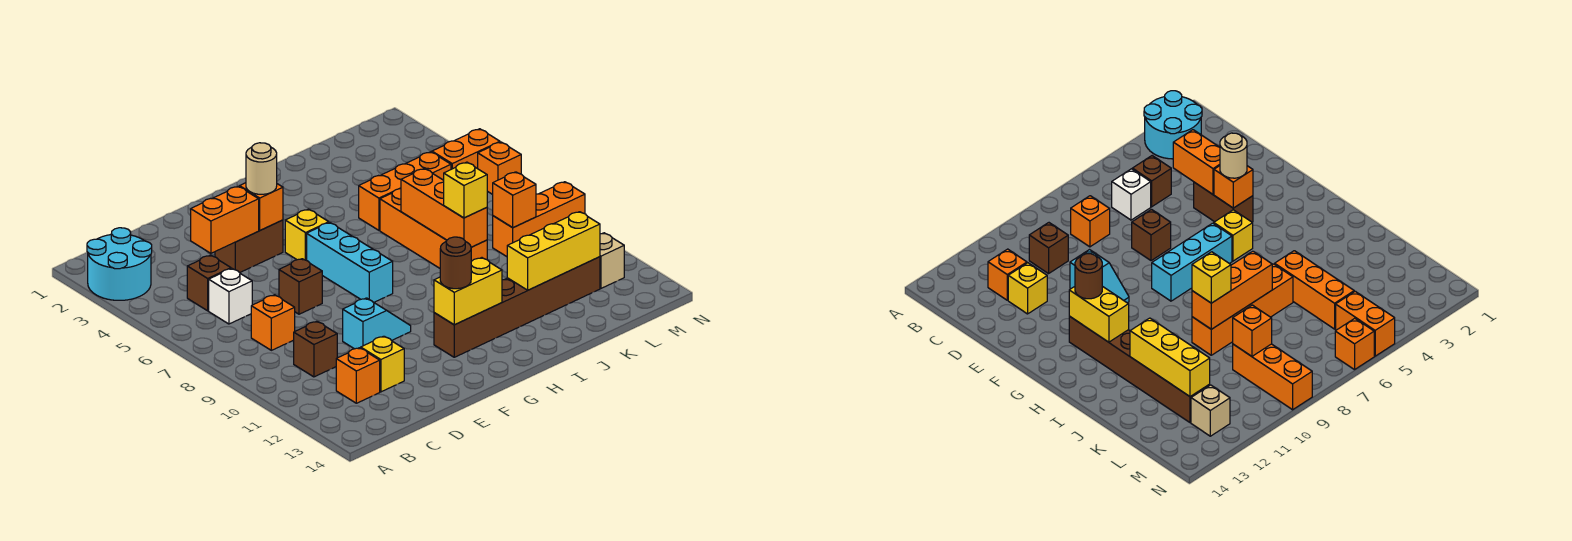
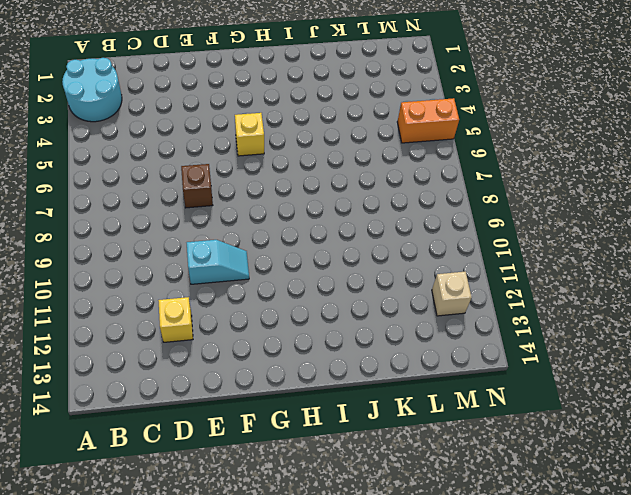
none -> brown 1x1 brick [187,255,231,311]
none -> white 1x1 brick [209,269,252,324]
none -> orange 1x1 brick [251,295,295,350]

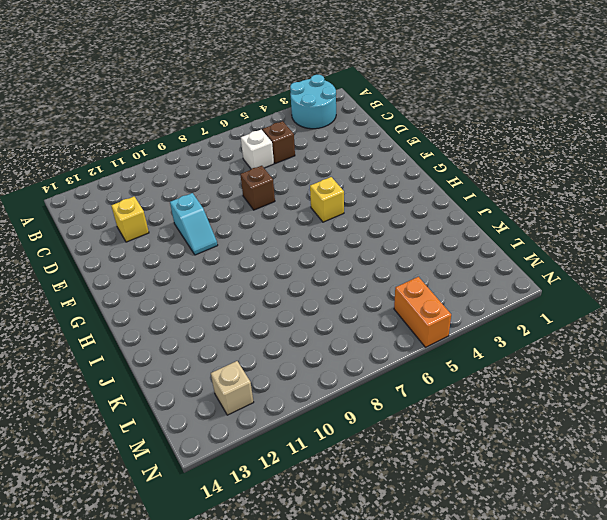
none -> orange 1x1 brick [251,295,295,350]
none -> brown 1x1 brick [294,321,337,377]
none -> orange 1x1 brick [336,348,380,403]

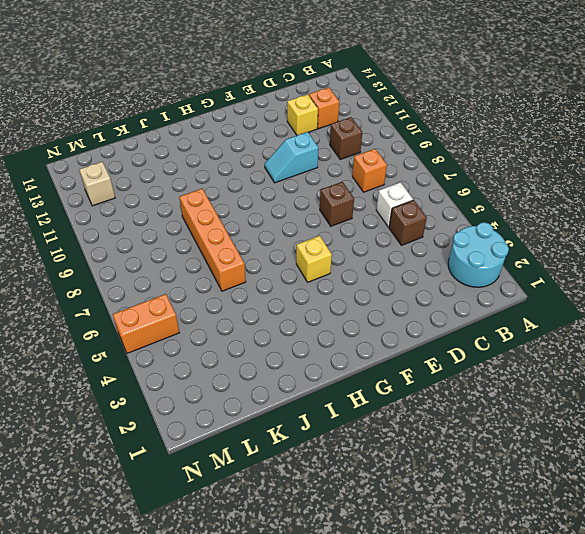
none -> brown 1x2 brick [215,220,283,273]
none -> cyan 1x3 brick [307,222,393,302]
none -> brown 1x6 brick [434,257,600,357]

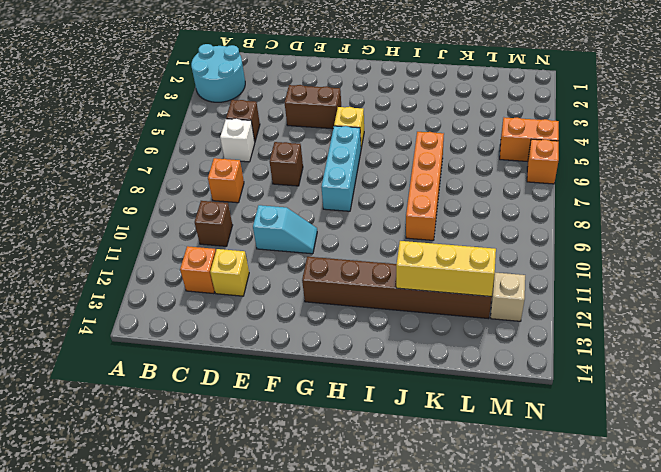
none -> orange 1x3 brick [359,152,451,230]
none -> orange 1x3 brick [493,182,585,257]
none -> orange 1x2 brick [191,186,259,253]

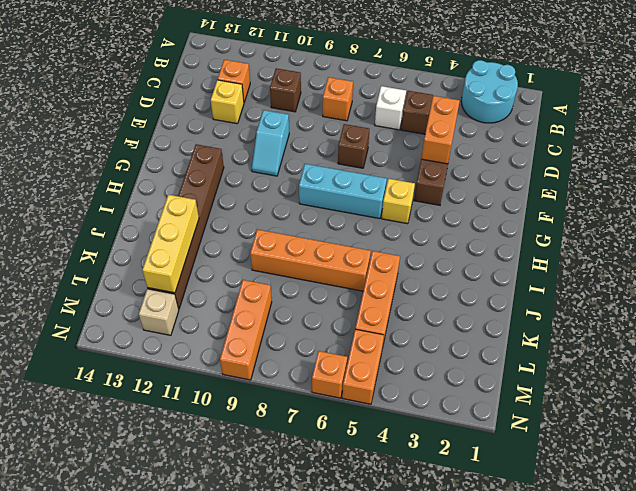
none -> orange 1x1 brick [240,183,283,230]
none -> yellow 1x2 brick [434,258,502,325]
none -> orange 1x3 brick [401,169,487,247]

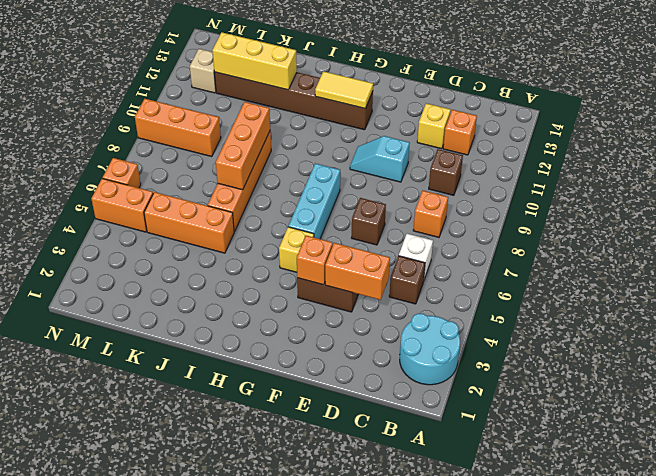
yellow 1x2 tile [315,71,373,108] -> yellow 1x2 brick [434,258,502,325]
none -> orange 1x1 brick [493,172,536,228]
none -> tan 1x1 round brick [246,143,277,194]
none -> brown 1x1 round brick [440,237,471,289]

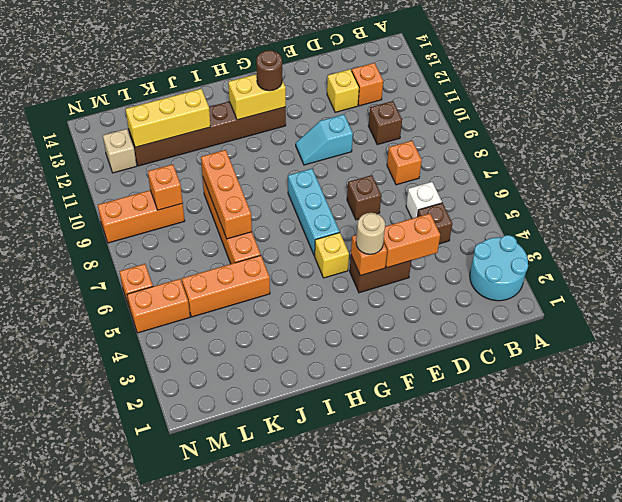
none -> yellow 1x1 brick [444,162,487,218]

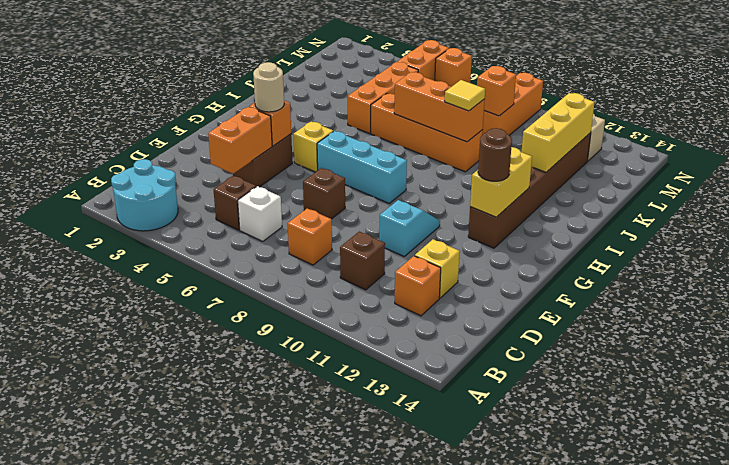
yellow 1x1 tile [445,80,485,111] -> yellow 1x1 brick [444,162,487,218]

